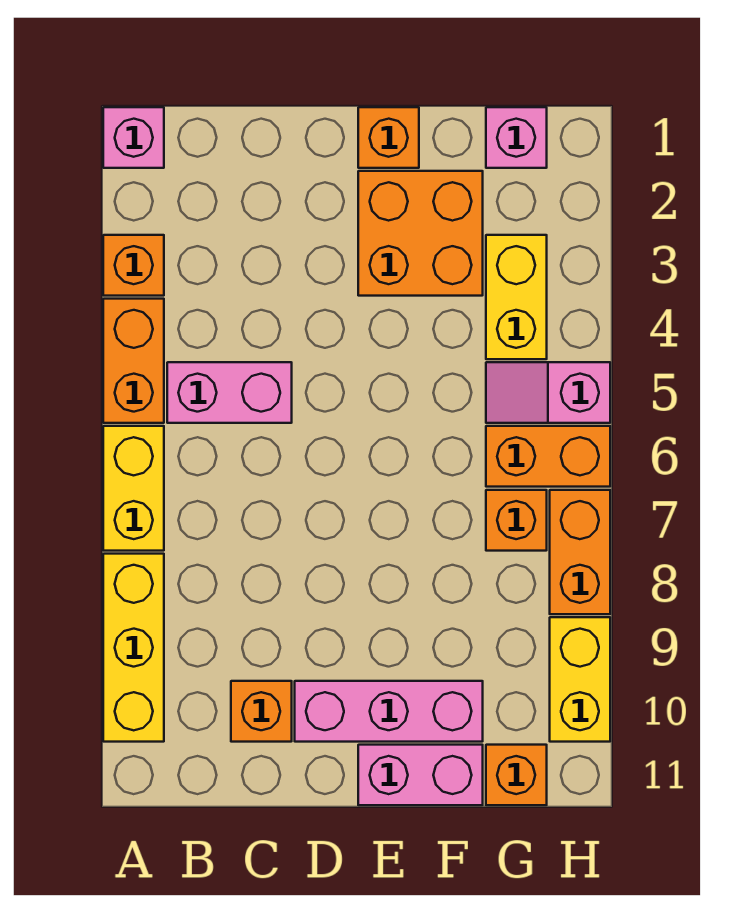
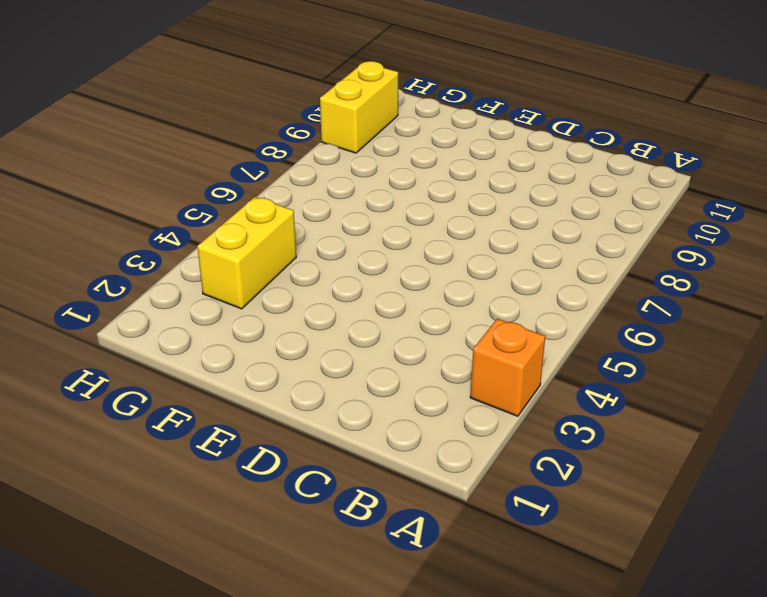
none -> pink 1x1 brick [103,107,164,168]
none -> orange 1x2 brick [103,299,164,423]
none -> yellow 1x2 brick [103,426,164,551]

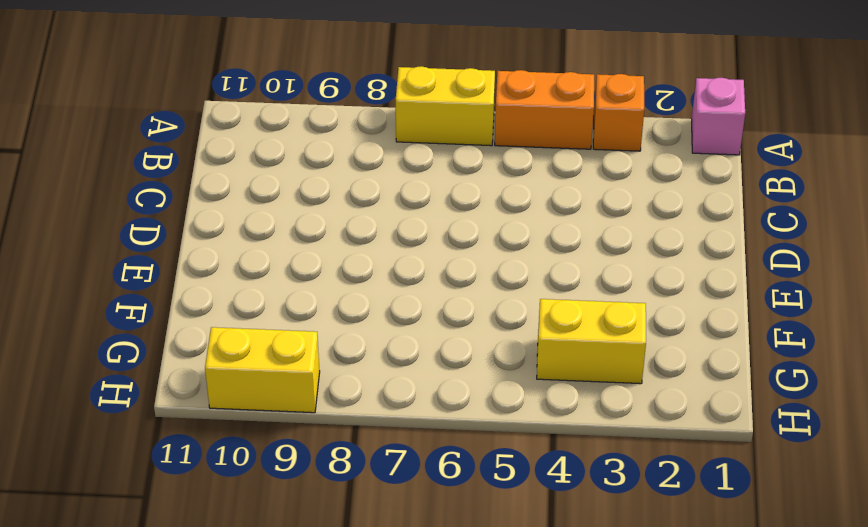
none -> yellow 1x3 brick [103,554,164,742]
none -> pink 1x2 brick [167,362,292,423]
none -> orange 1x1 brick [231,681,292,742]

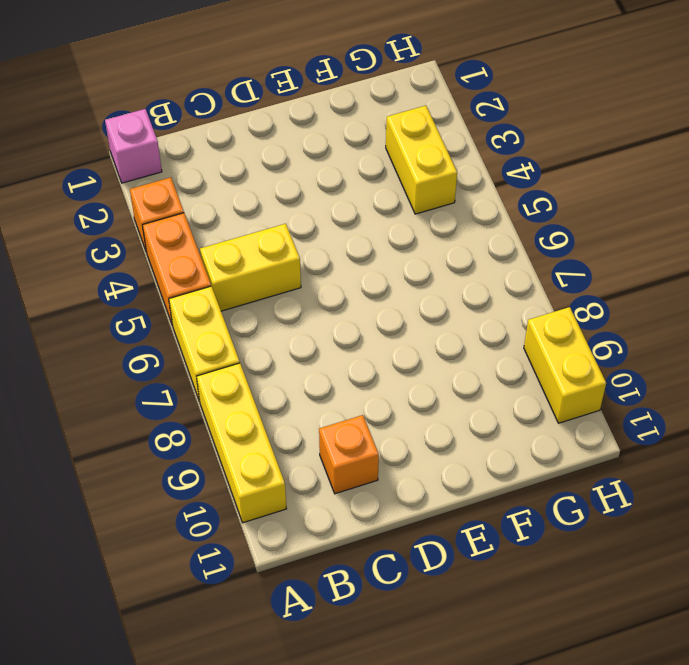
yellow 1x2 brick [200,224,301,311] -> pink 1x2 brick [167,362,292,423]
none -> pink 1x3 brick [295,681,483,742]
none -> orange 1x1 brick [358,107,419,168]
none -> orange 2x2 brick [358,171,483,296]

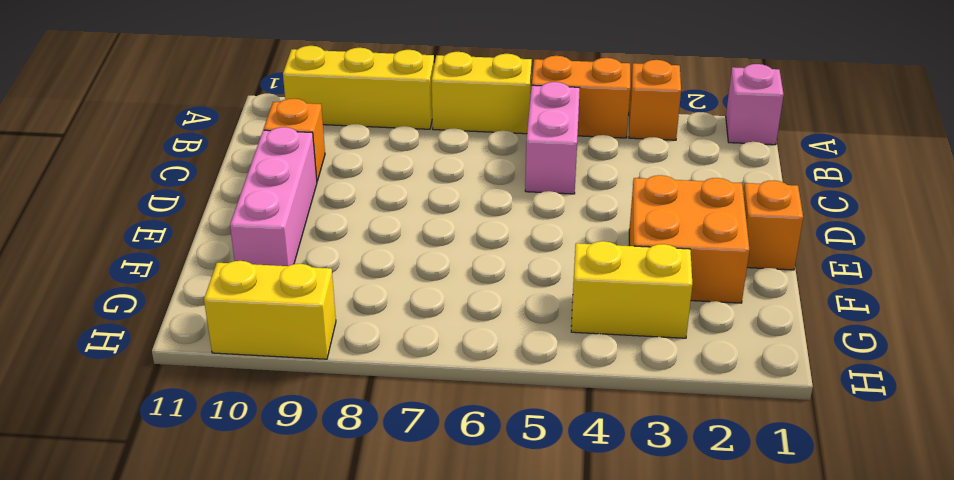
none -> pink 1x2 brick [358,745,483,805]
none -> pink 1x1 brick [486,107,547,168]
none -> pink 1x2 slope [486,362,610,423]

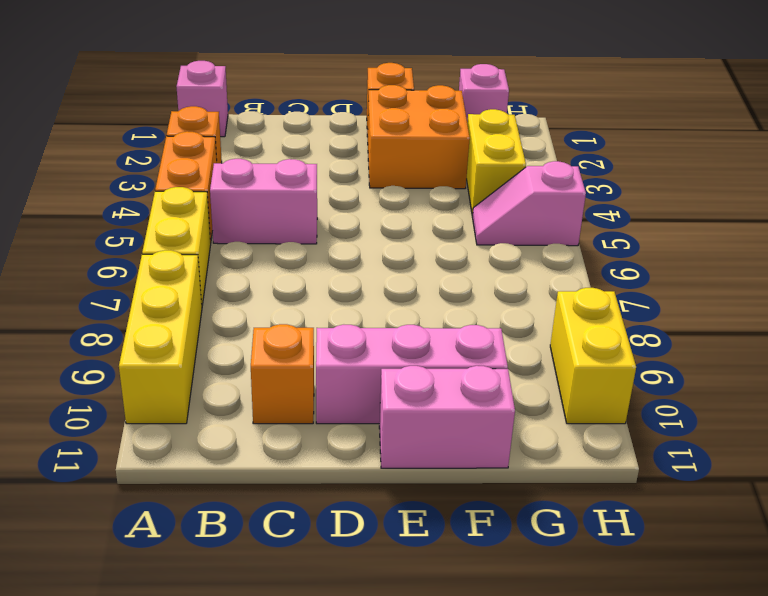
none -> orange 1x2 brick [486,426,610,487]
none -> orange 1x1 brick [486,490,547,551]
none -> orange 1x1 brick [486,745,547,805]

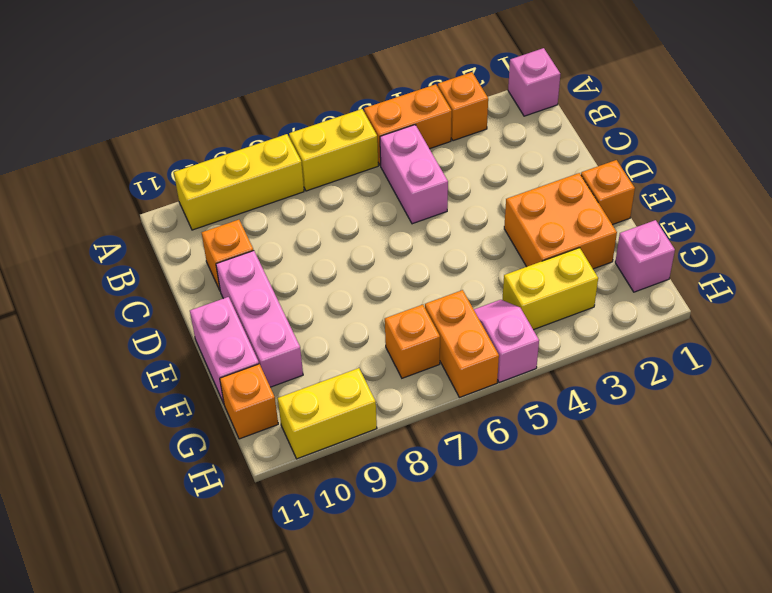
none -> orange 1x2 brick [550,490,610,614]

